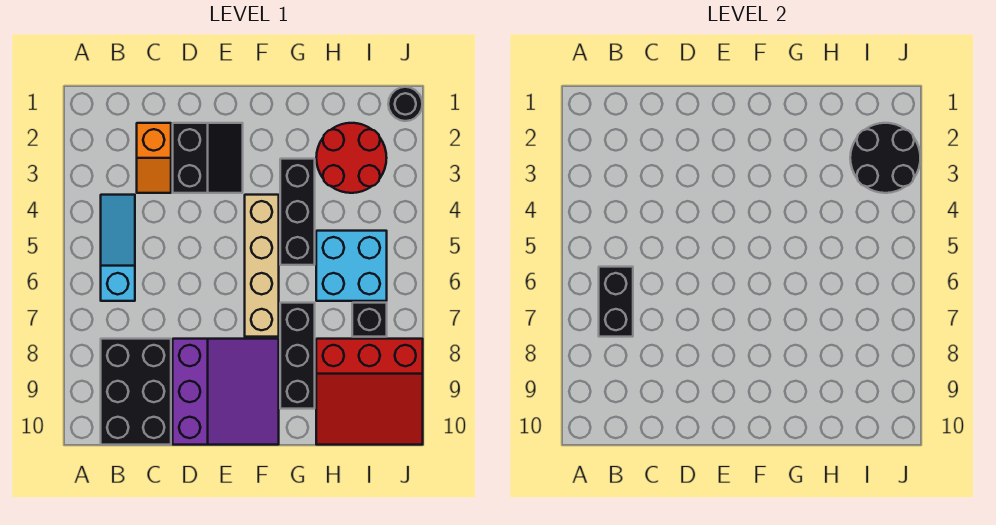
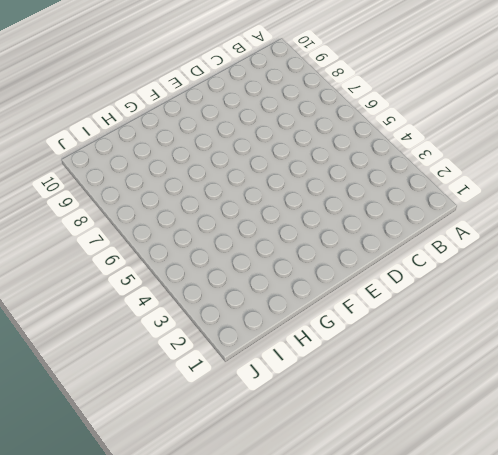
none -> cyan 1x3 slope [101,195,135,301]
none -> black 2x3 brick [101,339,171,445]
none -> orange 1x2 slope [137,123,171,193]

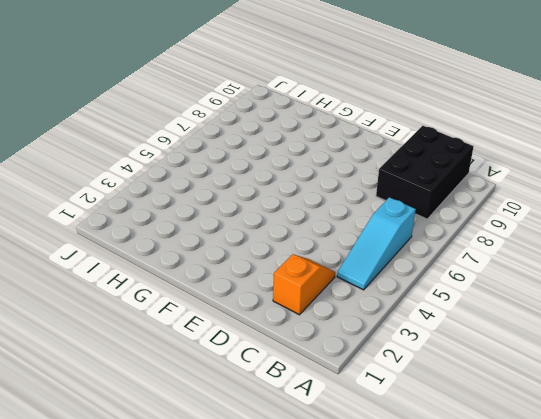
none -> black 2x2 slope [173,123,243,193]
none -> purple 3x3 slope [173,339,279,445]
none -> tan 1x4 brick [245,195,279,337]

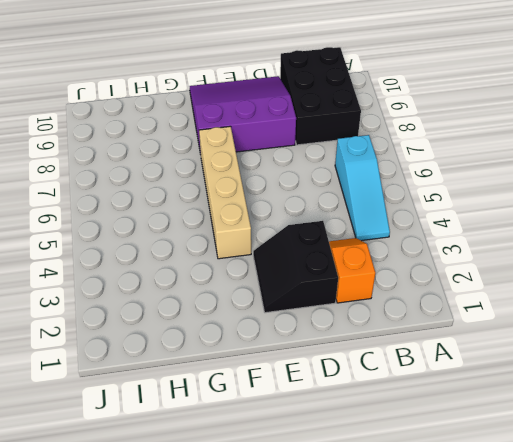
purple 3x3 slope [190,76,296,154] -> purple 3x3 slope turned to [173,339,279,445]
none -> black 1x3 brick [280,159,315,265]
none -> black 1x3 brick [280,303,315,409]
none -> red 2x2 round brick [316,123,387,193]

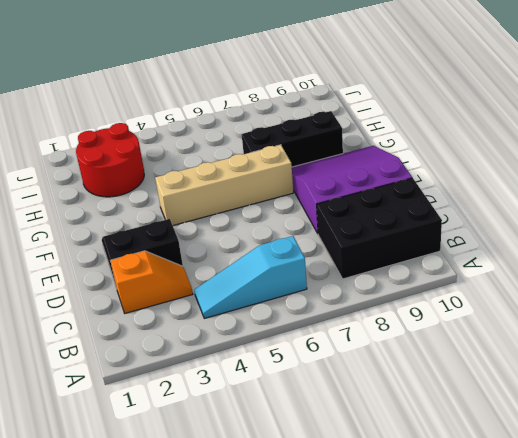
none -> black 1x3 brick [280,159,315,265]
none -> cyan 2x2 brick [316,231,387,301]
none -> red 3x3 slope [316,339,423,445]

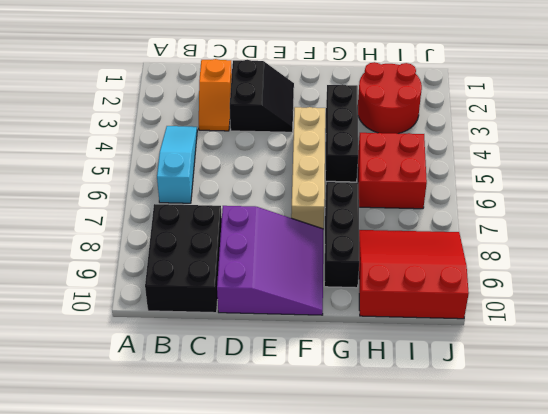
red 2x2 brick [358,133,427,209] -> cyan 2x2 brick [316,231,387,301]
red 3x3 slope [359,230,469,319] -> red 3x3 slope turned to [316,339,423,445]
none -> black 1x1 brick [352,303,387,337]
none -> black 1x1 round brick [388,87,422,121]
none -> black 1x2 brick [599,267,633,337]

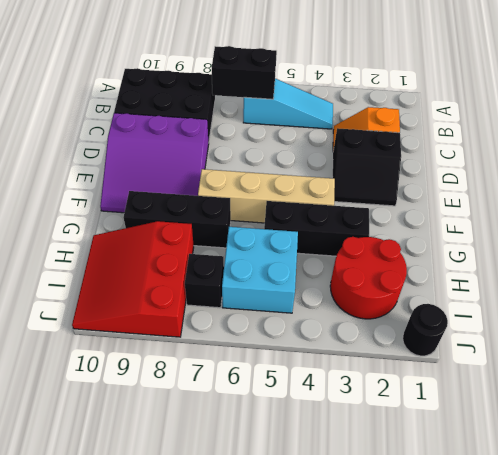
none -> black 2x2 round brick [850,123,920,193]

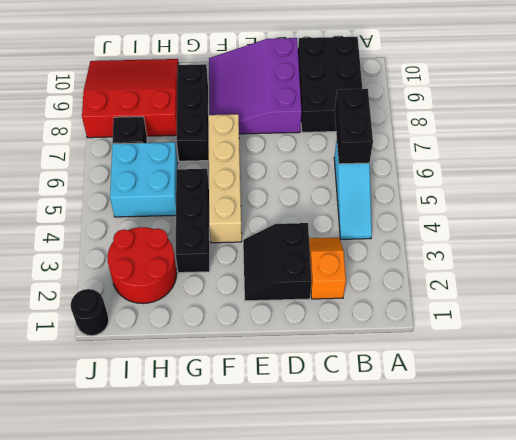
none -> black 2x2 round brick [850,123,920,193]

